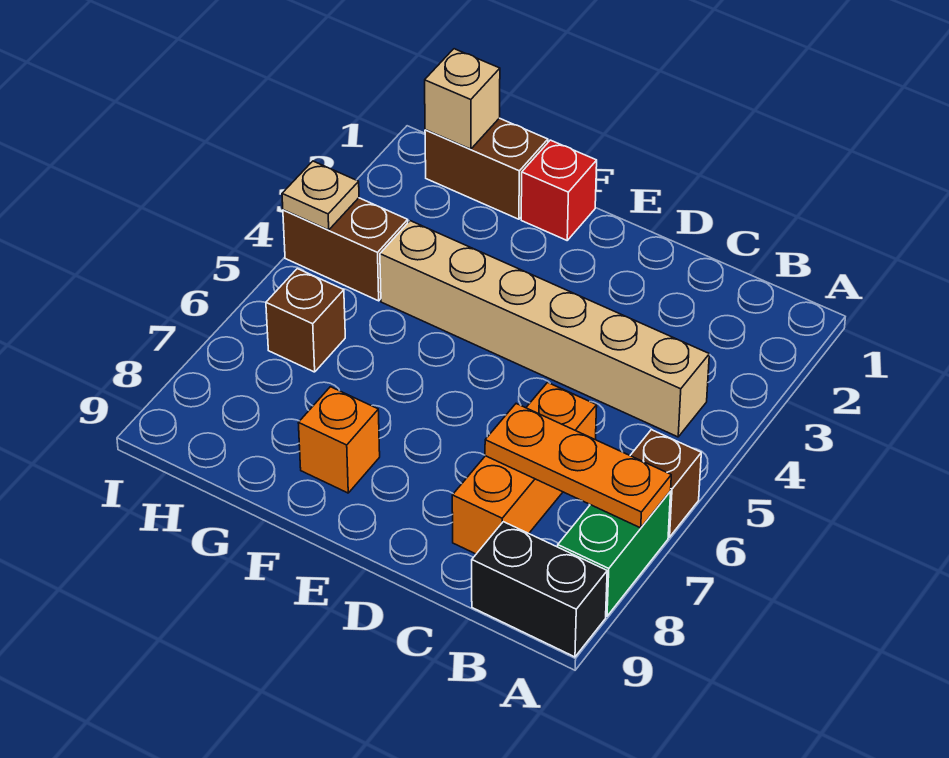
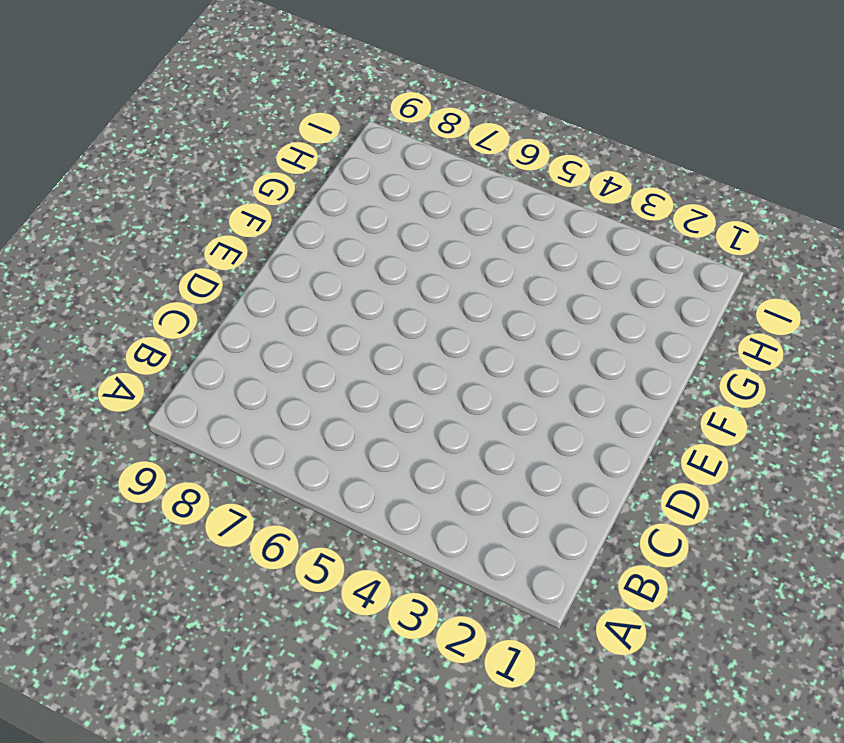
none -> brown 1x1 brick [630,430,701,537]
none -> green 1x2 brick [558,491,671,616]
none -> black 1x2 brick [472,522,607,657]

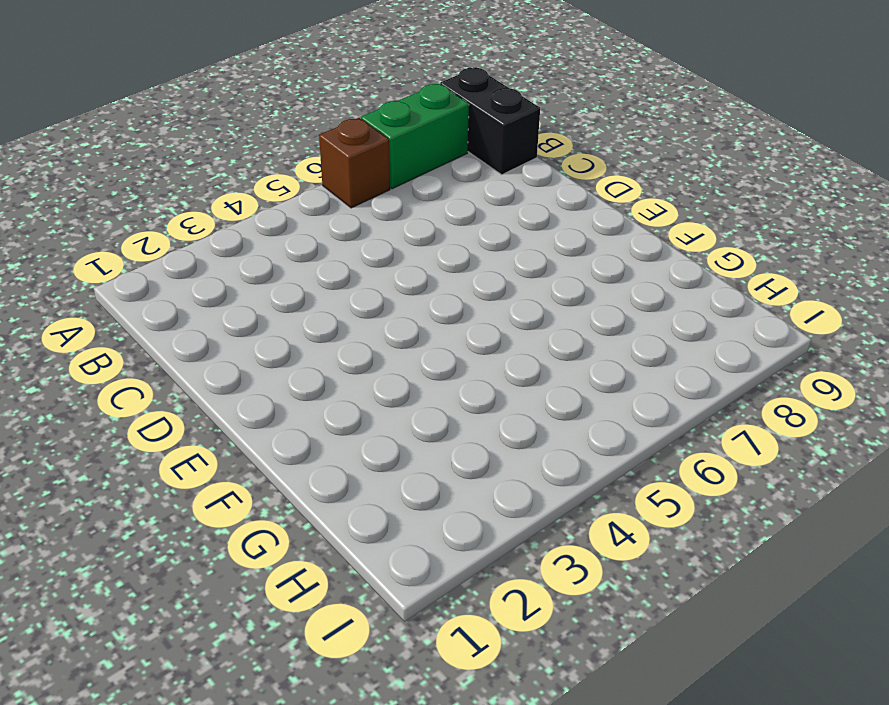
none -> tan 1x6 brick [380,221,709,437]
none -> orange 1x3 brick [452,382,597,554]
none -> red 1x1 brick [521,140,597,240]

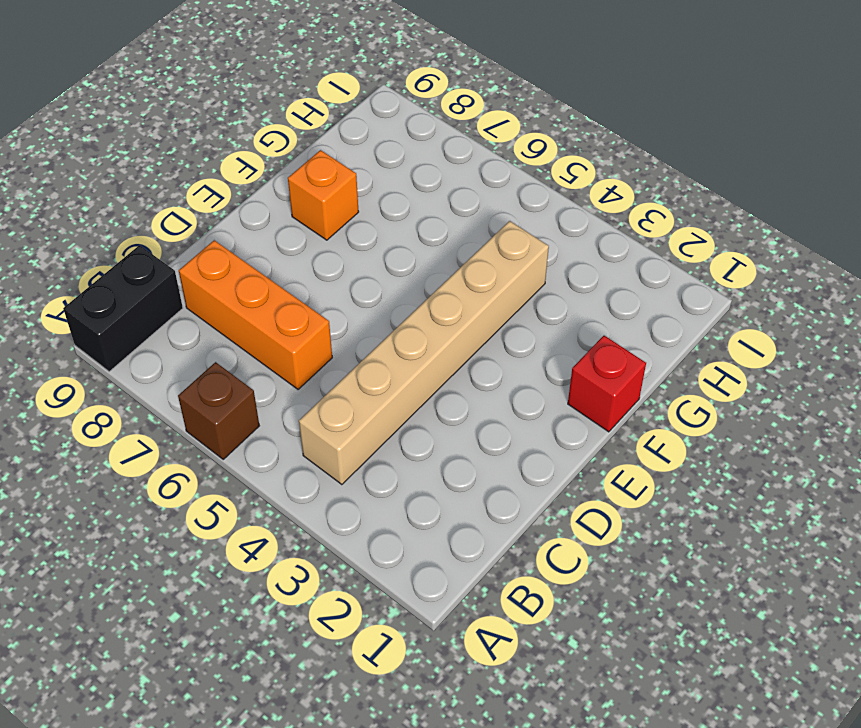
none -> green 1x2 brick [558,491,671,616]
none -> brown 1x2 brick [425,118,548,219]
none -> brown 1x2 brick [283,198,408,301]

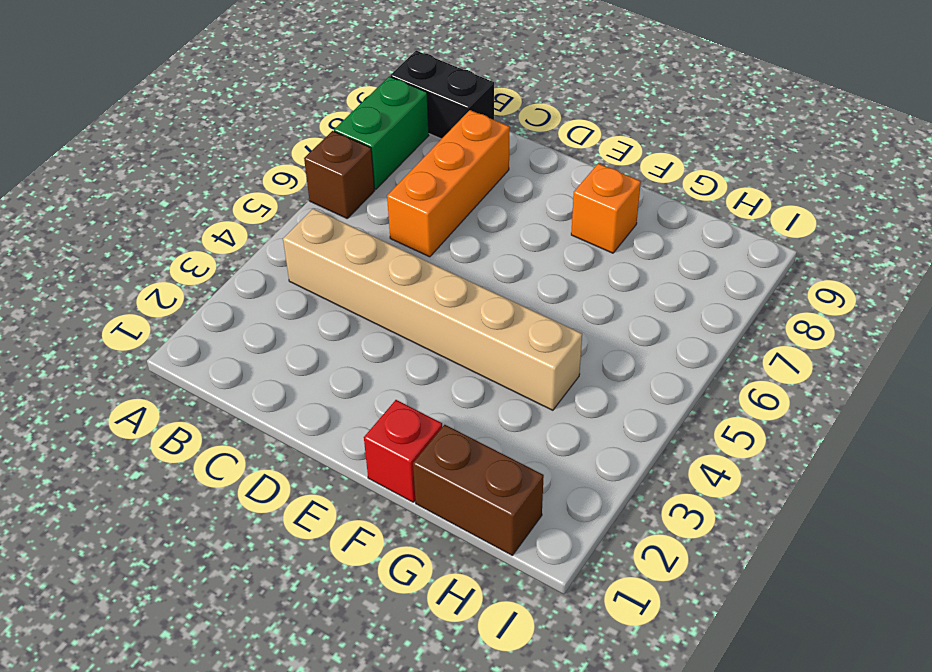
none -> brown 1x2 brick [283,198,408,301]
none -> brown 1x1 brick [266,269,345,372]
none -> orange 1x3 plate [485,404,671,528]

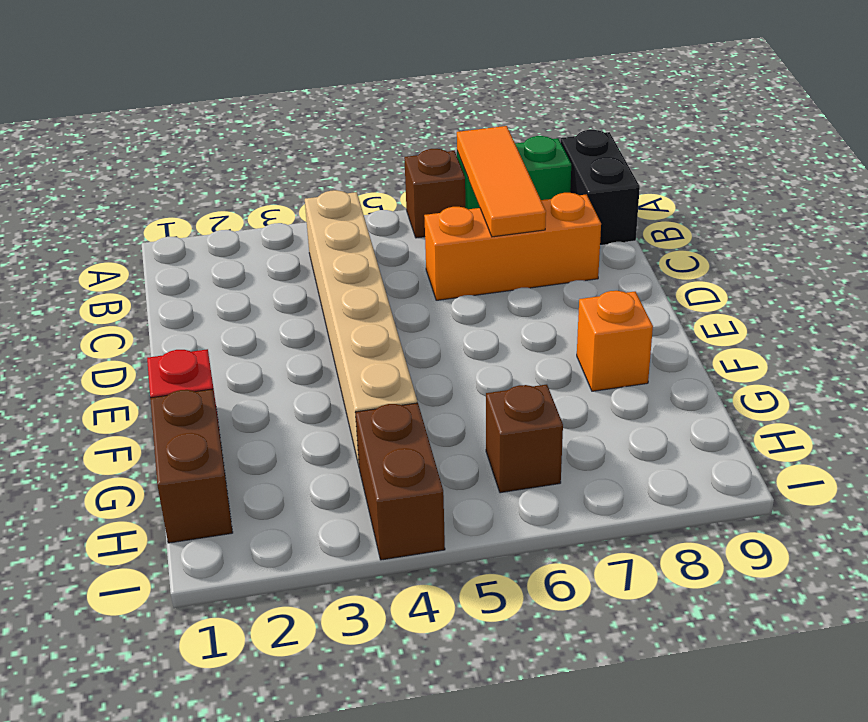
orange 1x3 tile [457,126,546,237] -> orange 1x3 plate [485,404,671,528]
none -> tan 1x1 brick [425,49,500,149]
none -> tan 1x1 plate [282,161,359,230]

